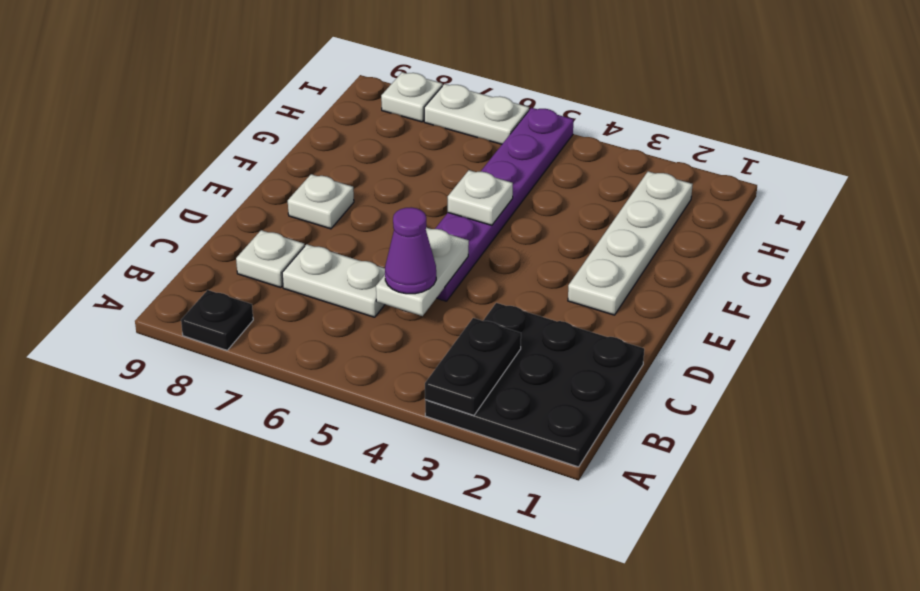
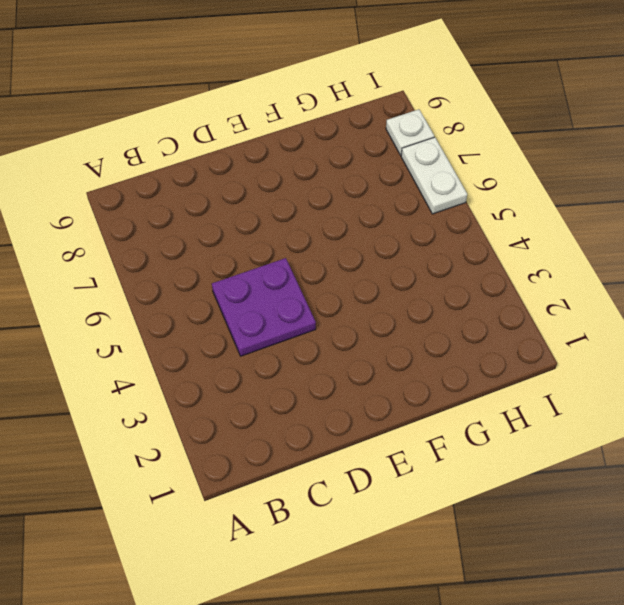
purple 2x2 plate [212,258,316,356] -> purple 1x6 plate [435,108,573,301]
none -> black 3x3 plate [425,303,644,467]
none -> black 1x1 plate [181,290,253,350]
none -> white 1x2 plate [282,244,385,317]

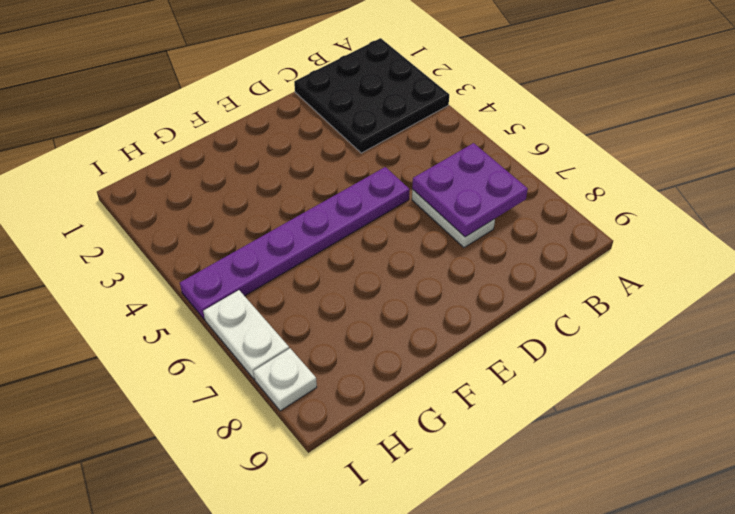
purple 2x2 plate [412,143,528,237] -> none
none -> black 1x1 plate [181,290,253,350]
none -> white 1x1 plate [236,230,305,288]
none -> white 1x4 plate [568,171,693,315]

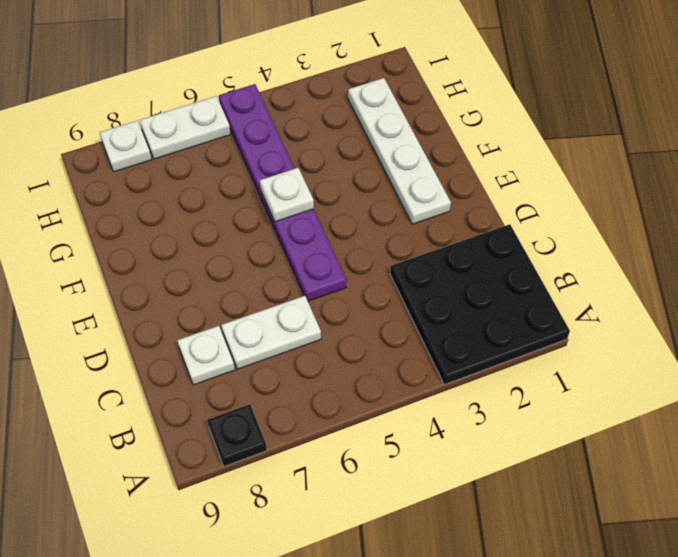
none -> white 1x1 plate [288,174,354,229]
none -> black 1x2 plate [425,318,521,415]
none -> white 1x2 plate [376,227,469,316]

